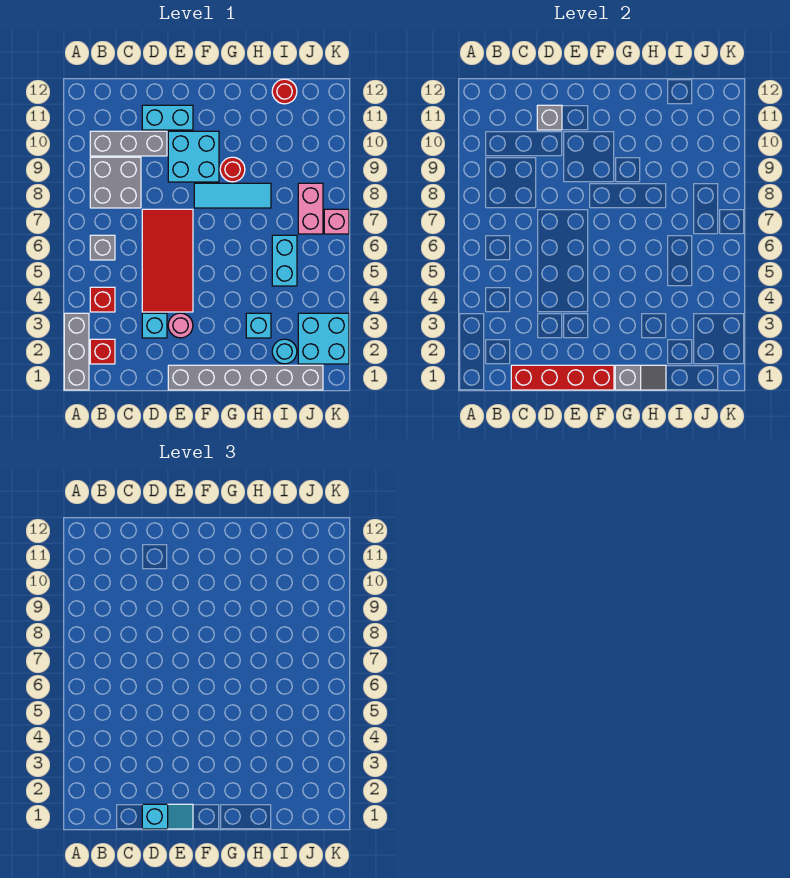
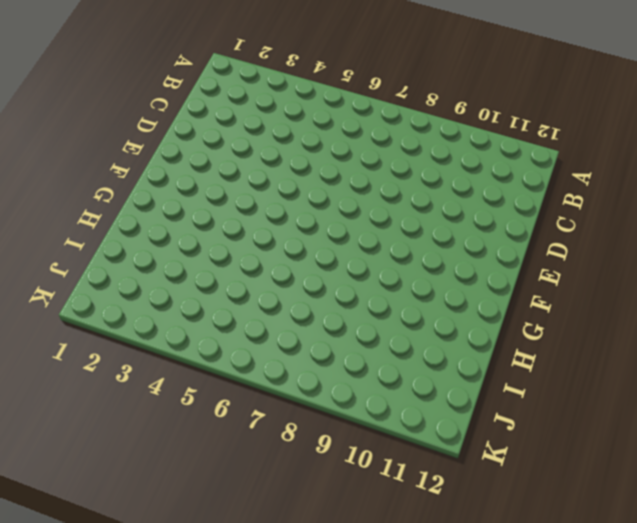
none -> grey 1x3 brick [64,313,89,390]
none -> red 1x1 brick [90,339,115,364]
none -> red 1x1 brick [90,287,115,312]

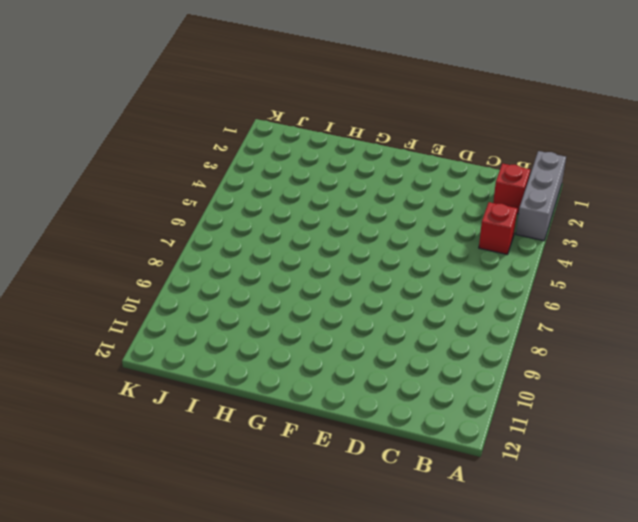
none -> grey 1x1 brick [90,235,115,260]
none -> grey 2x2 brick [90,157,141,208]
none -> grey 1x3 brick [90,131,167,156]

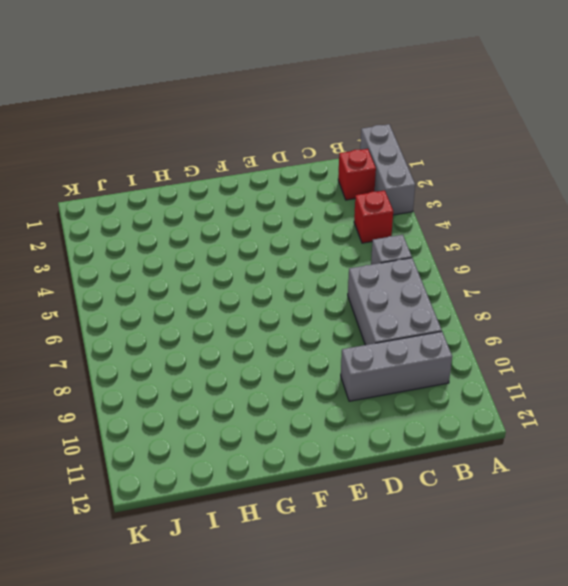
grey 2x3 brick [348,258,442,345] -> grey 2x2 brick [90,157,141,208]
none -> cyan 1x1 brick [142,313,167,338]
none -> red 2x4 tile [142,209,193,312]
none -> cyan 1x2 brick [142,105,193,130]

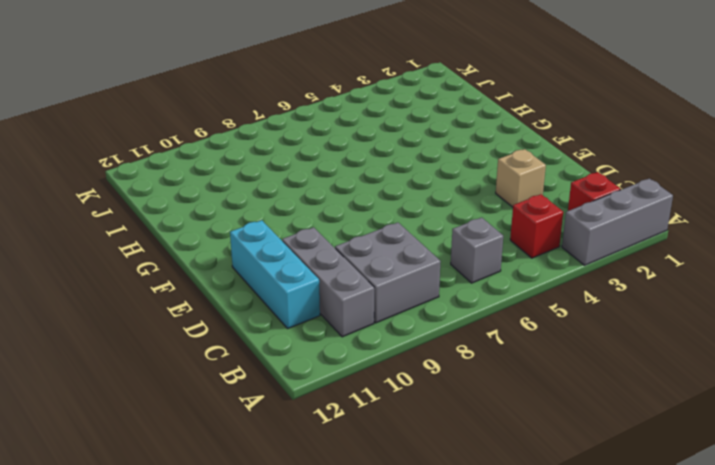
cyan 1x3 brick [230,220,320,328] -> cyan 1x2 brick [142,105,193,130]
tan 1x1 brick [496,149,546,207] -> cyan 1x1 brick [142,313,167,338]
none -> red 2x4 tile [142,209,193,312]
none -> grey 1x6 brick [168,365,323,390]
none -> pink 1x1 round brick [168,313,193,338]

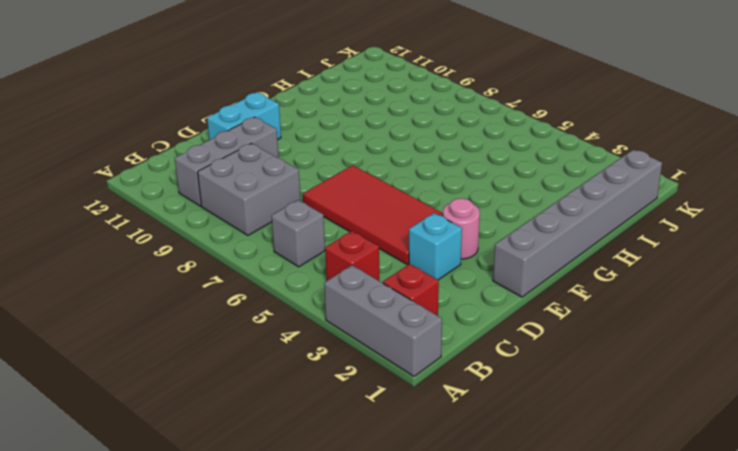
none -> cyan 2x2 brick [168,131,219,182]
none -> cyan 1x3 tile [194,183,271,208]
none -> red 1x1 round brick [220,157,245,182]

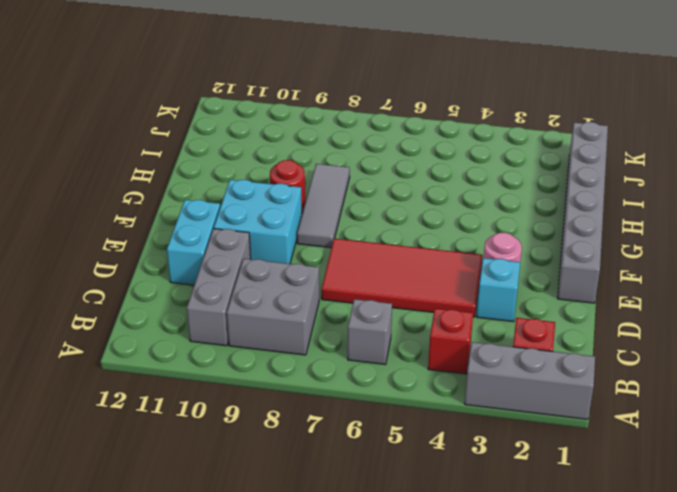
grey 1x3 tile [297,164,350,248] -> cyan 1x3 tile [194,183,271,208]
none -> cyan 1x1 brick [246,313,271,338]
none -> cyan 1x1 round brick [272,339,297,364]
none -> cyan 1x2 brick [272,235,297,286]

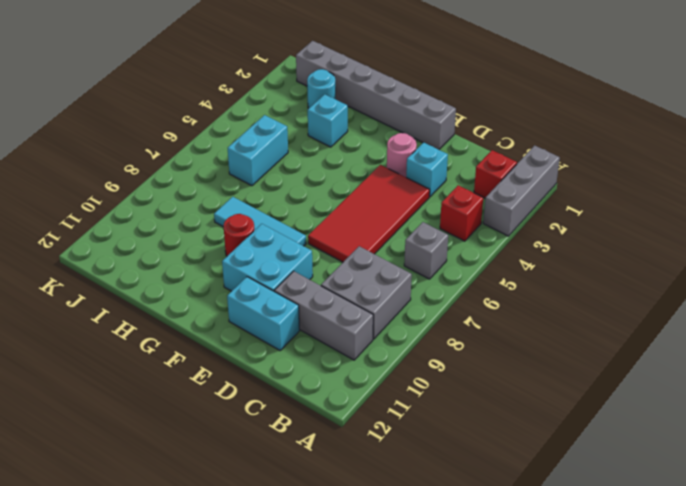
none -> red 1x1 round brick [272,79,297,104]
none -> cyan 2x2 brick [298,313,349,364]
none -> pink 1x2 brick [298,183,323,234]

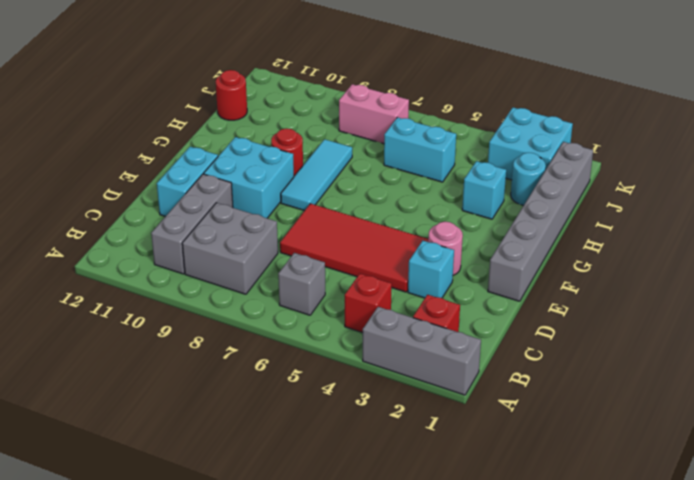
none -> pink 1x1 brick [324,209,349,234]
none -> red 1x4 brick [511,365,614,390]
none -> grey 1x1 brick [537,105,562,130]

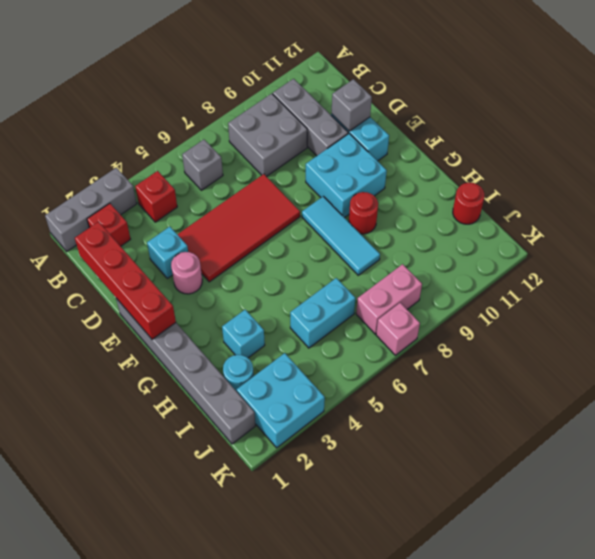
none -> grey 1x2 slope [615,365,666,390]
none -> cyan 1x2 slope [142,804,193,829]

